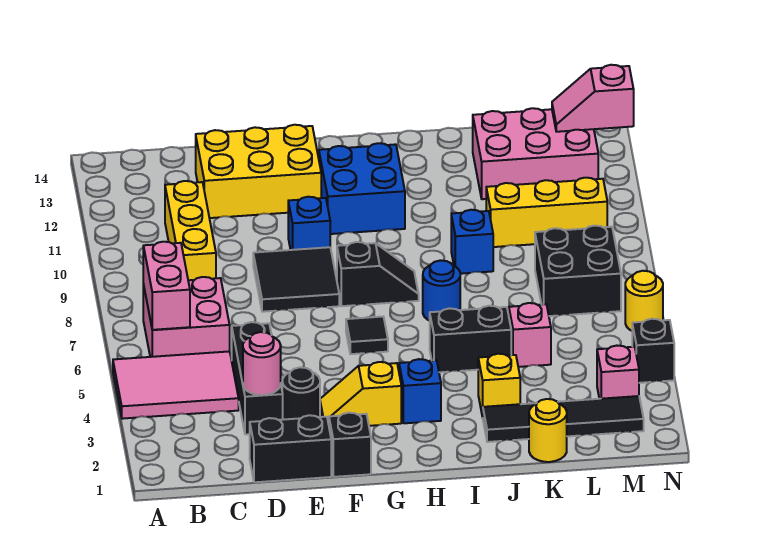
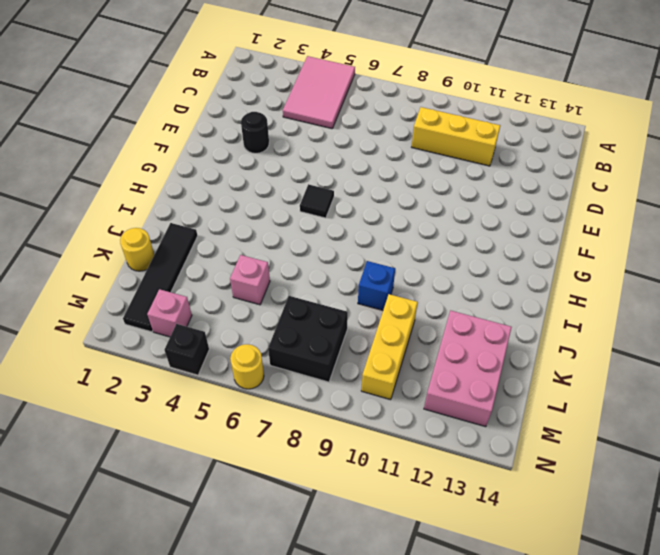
none -> pink 2x2 brick [143,277,230,357]
none -> black 1x2 brick [250,415,331,482]
none -> black 1x3 brick [232,322,283,434]
none -> yellow 2x3 brick [196,125,321,218]

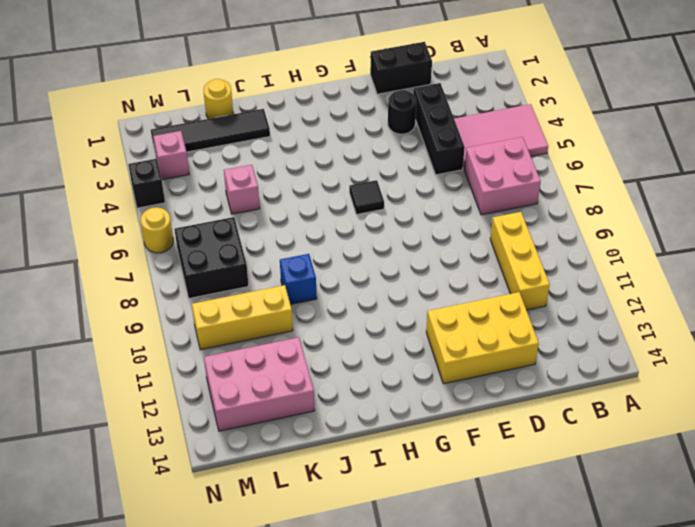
none -> black 2x2 tile [253,247,339,312]
none -> black 1x1 brick [329,413,371,477]
none -> yellow 1x2 slope [320,362,401,426]
none -> blue 1x1 brick [288,197,330,250]

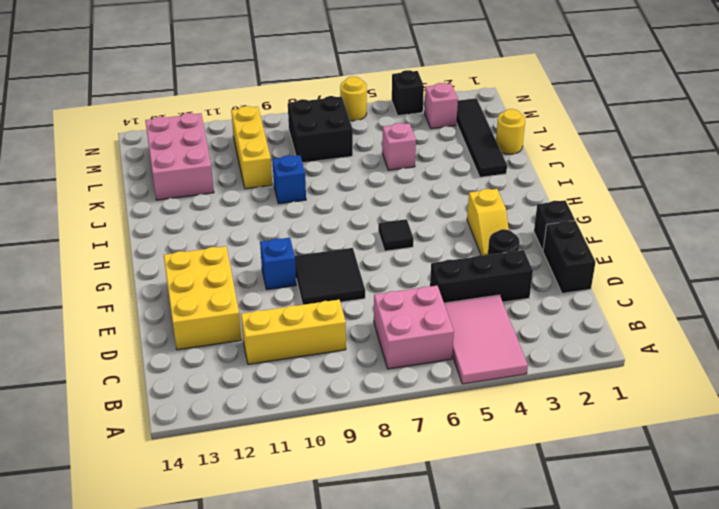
none -> black 1x2 slope [337,242,419,306]
none -> blue 2x2 brick [319,143,405,234]
none -> blue 1x1 brick [399,359,441,423]
none -> black 1x2 brick [430,306,511,372]

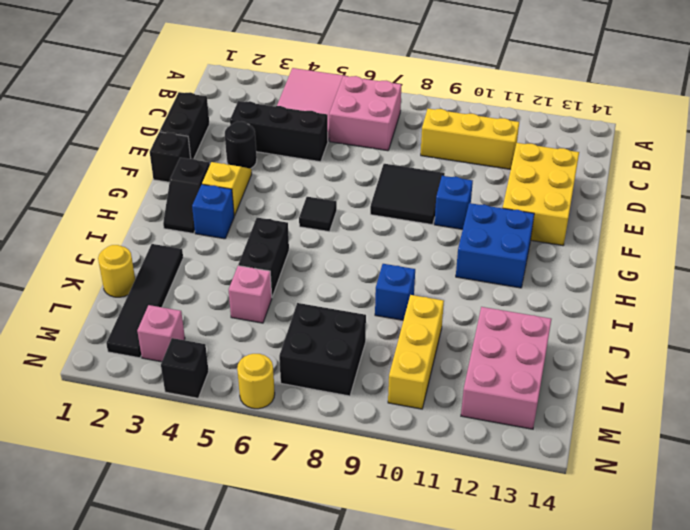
black 1x2 slope [163,158,210,233] -> black 1x2 slope moved to [337,242,419,306]
none -> blue 1x1 round brick [423,260,460,321]
none -> yellow 1x1 brick [478,354,520,417]
none -> pink 1x2 brick [143,242,190,330]
none -> pink 1x1 round brick [243,332,281,395]

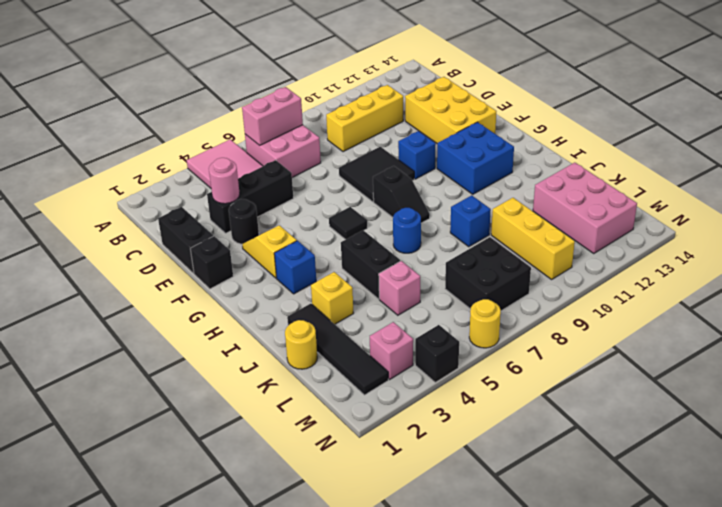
none -> pink 1x2 slope [552,65,634,132]

